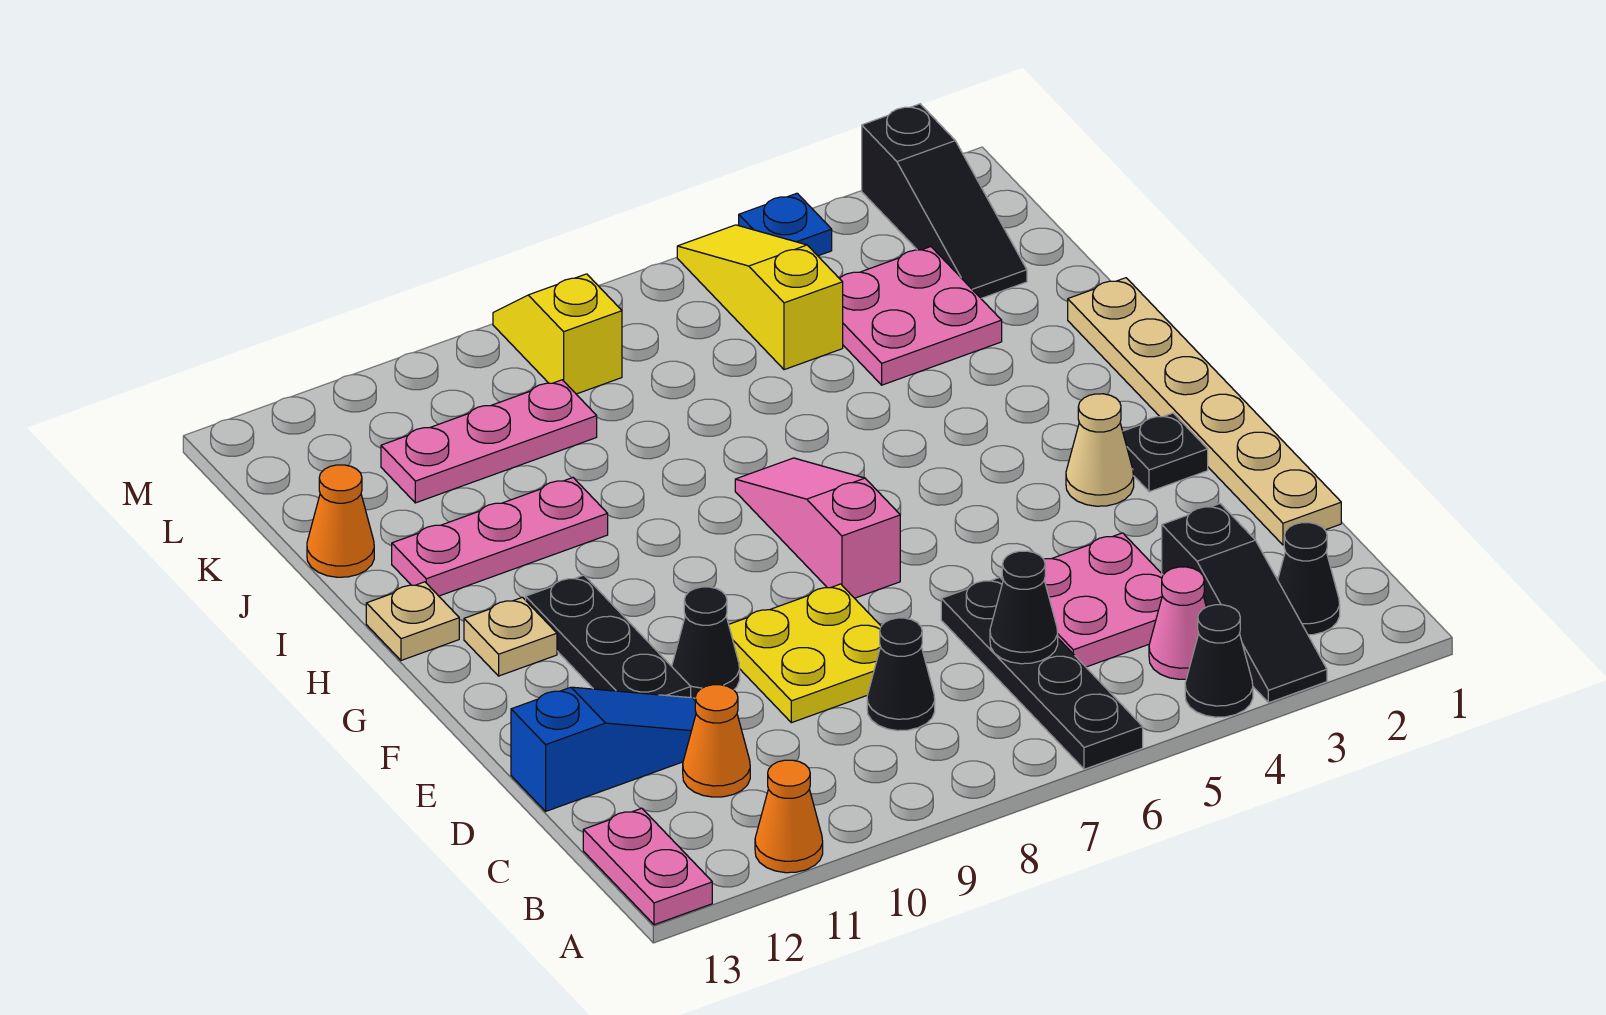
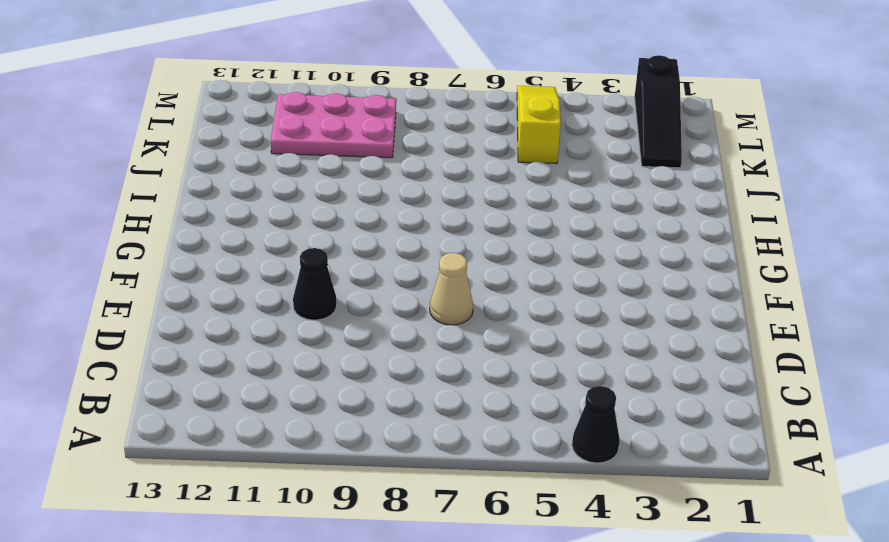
tan 1x1 cone [430,253,473,325] -> tan 1x1 cone moved to [1066,394,1134,506]
pink 2x3 plate [271,92,396,158] -> pink 1x3 plate [381,380,597,503]
none -> black 1x3 slope [1162,504,1327,703]
none -> black 1x4 plate [941,577,1143,769]
none -> orange 1x1 cone [755,760,823,873]

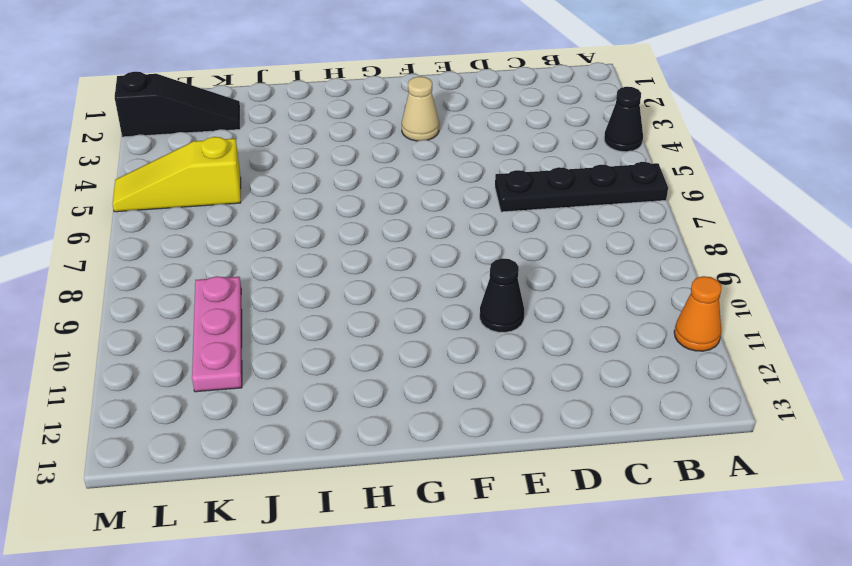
none -> black 1x3 slope [1162,504,1327,703]
none -> pink 1x2 plate [583,808,712,925]
none -> black 1x1 cone [1278,523,1340,635]

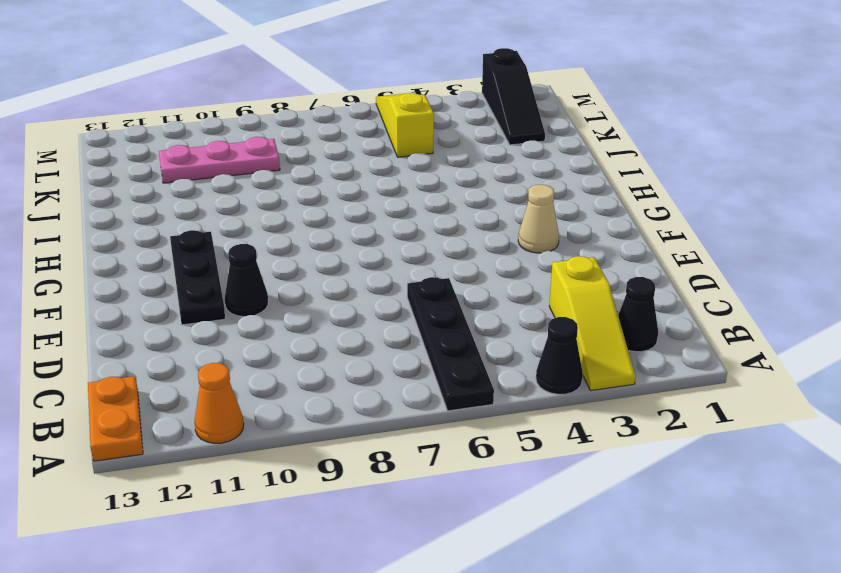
yellow 1x3 slope [549,256,636,391] -> black 1x3 slope [1162,504,1327,703]
orange 1x2 plate [88,376,143,461] -> pink 1x2 plate [583,808,712,925]
none -> pink 1x1 cone [1149,567,1206,679]
none -> pink 2x2 plate [1044,533,1163,667]
none -> black 1x1 cone [867,618,935,731]

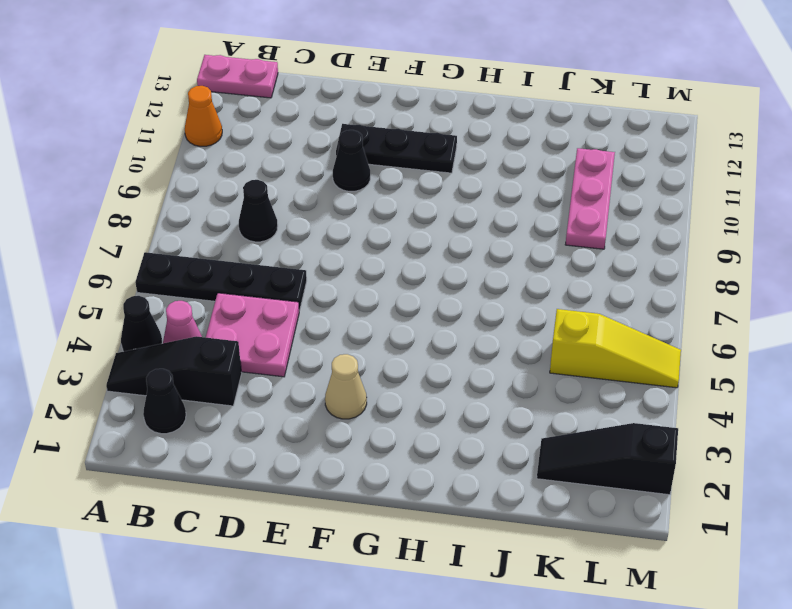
none -> orange 1x1 cone [683,685,750,797]
none -> tan 1x6 plate [1068,278,1341,545]
none -> yellow 2x2 plate [729,584,881,723]

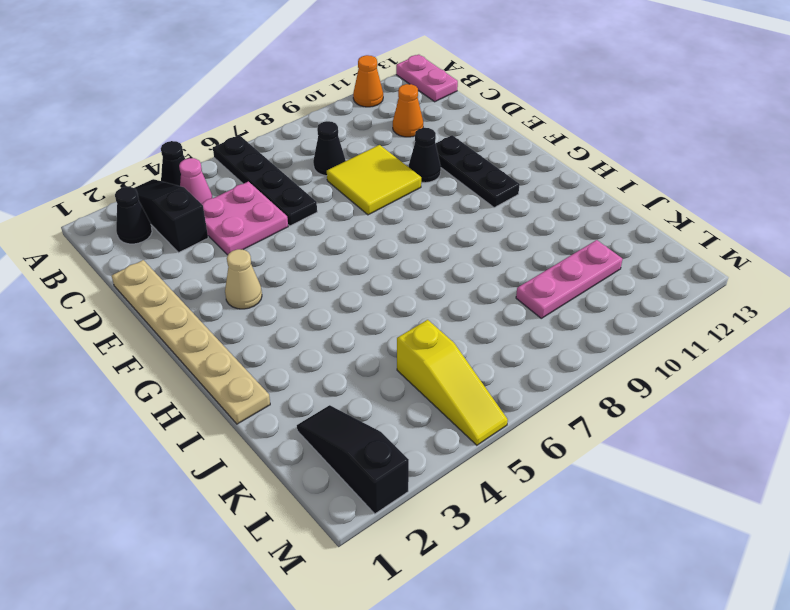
yellow 2x2 tile [327,145,421,215] -> yellow 2x2 plate [729,584,881,723]
none -> blue 1x3 slope [511,687,696,811]
none -> black 1x1 plate [1123,413,1208,492]
none -> pink 1x3 slope [735,458,900,598]

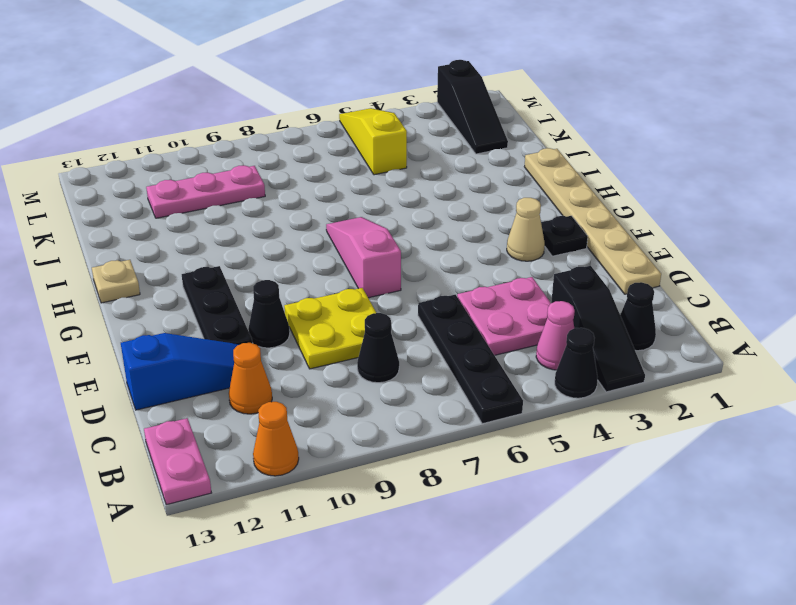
none -> tan 1x1 plate [464,597,557,676]
none -> pink 1x3 plate [392,478,608,596]
none -> pink 2x2 plate [840,247,1002,385]

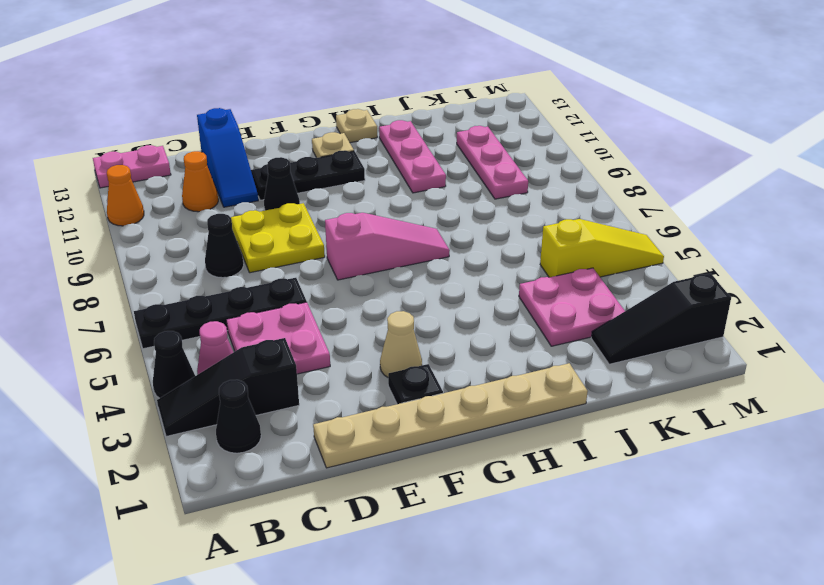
none -> orange 1x1 cone [307,465,374,577]
none -> yellow 1x2 slope [493,274,622,394]
none -> blue 1x1 plate [739,193,832,256]

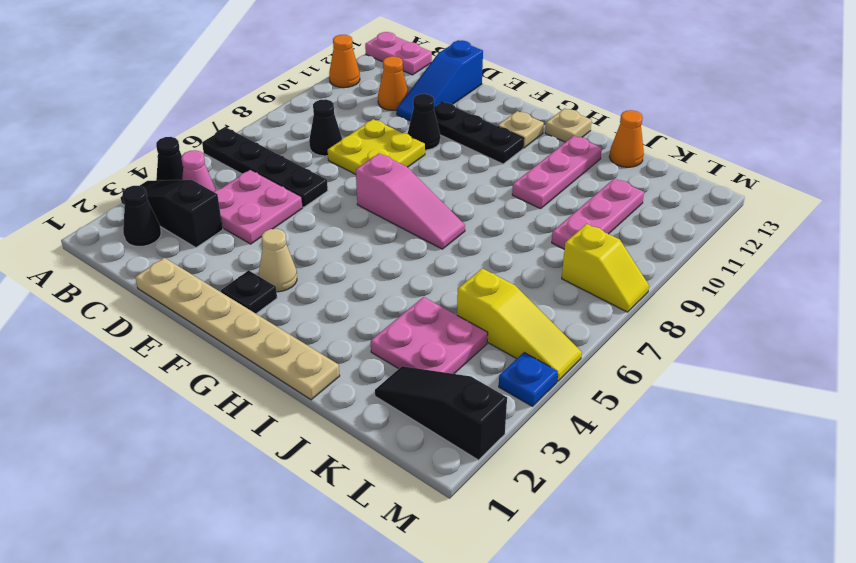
none -> black 1x1 cone [990,551,1058,664]

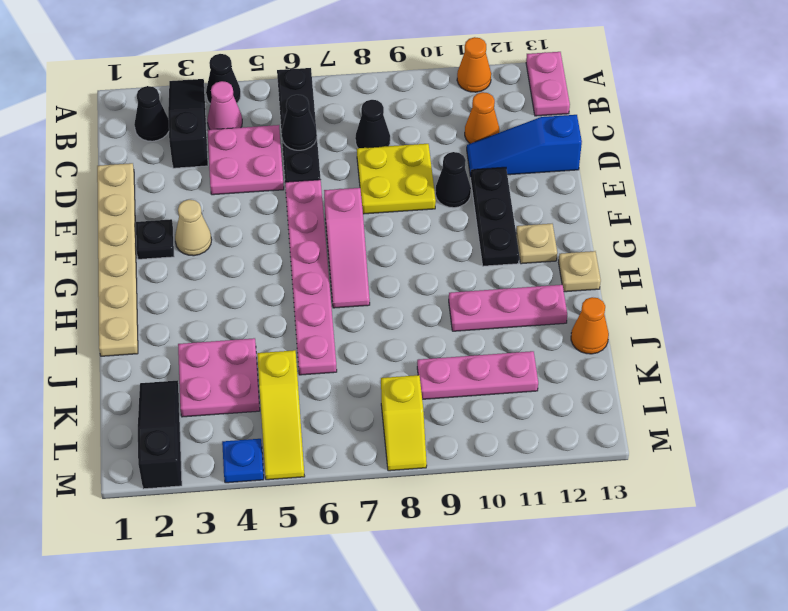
pink 1x6 plate [285,180,337,375] -> none

